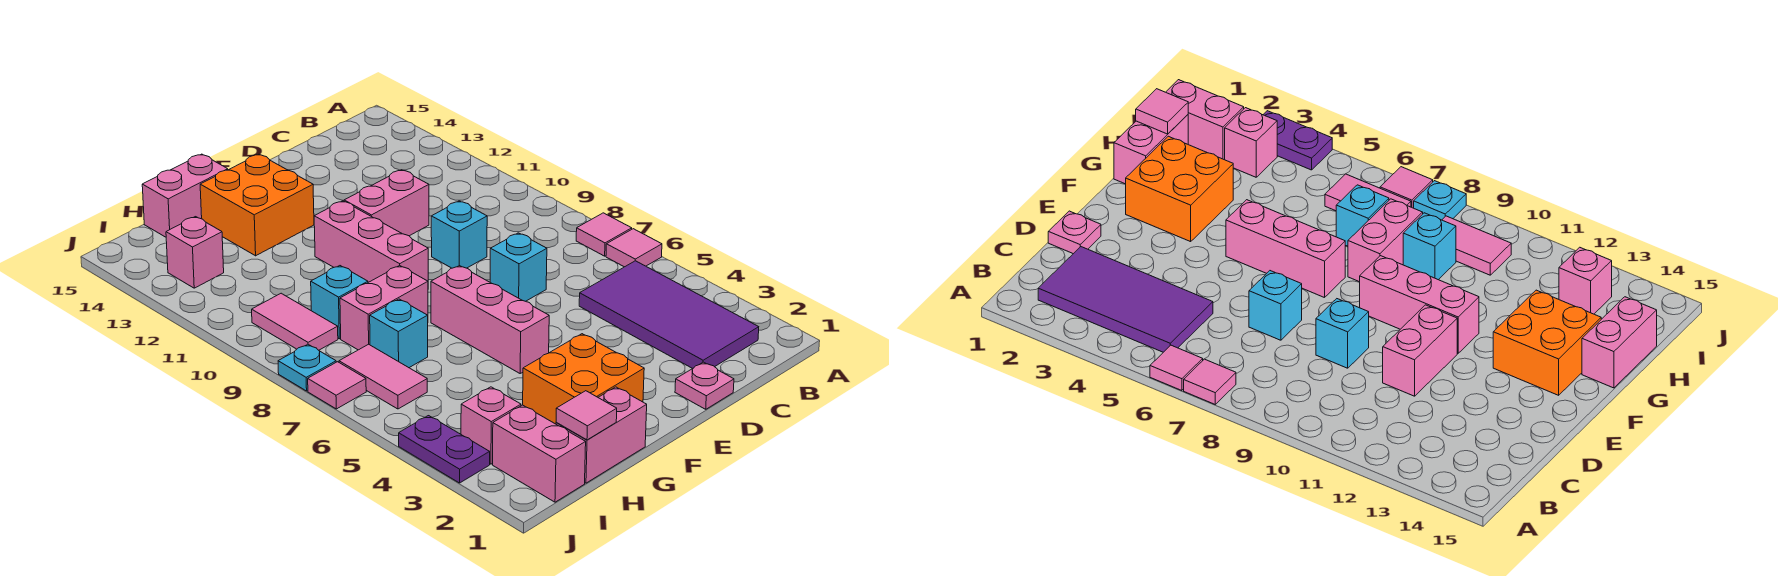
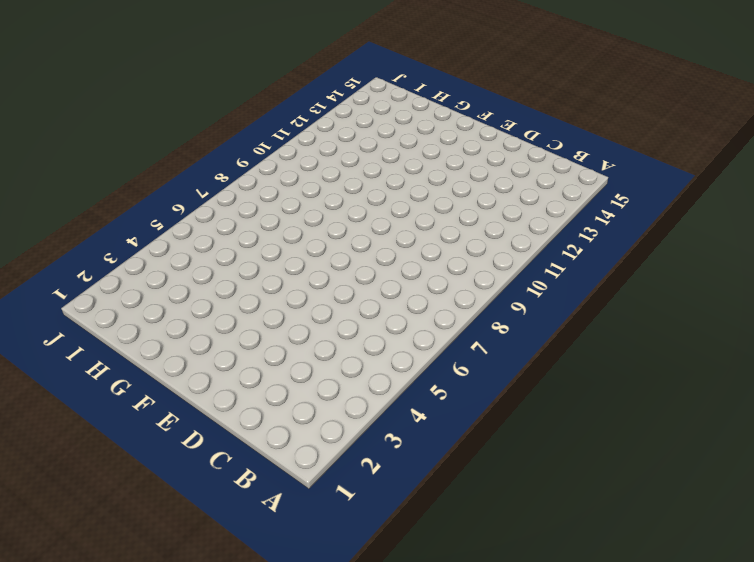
none -> pink 1x1 tile [606,229,662,267]
none -> pink 1x1 tile [576,213,632,256]
none -> purple 2x4 tile [579,261,759,369]

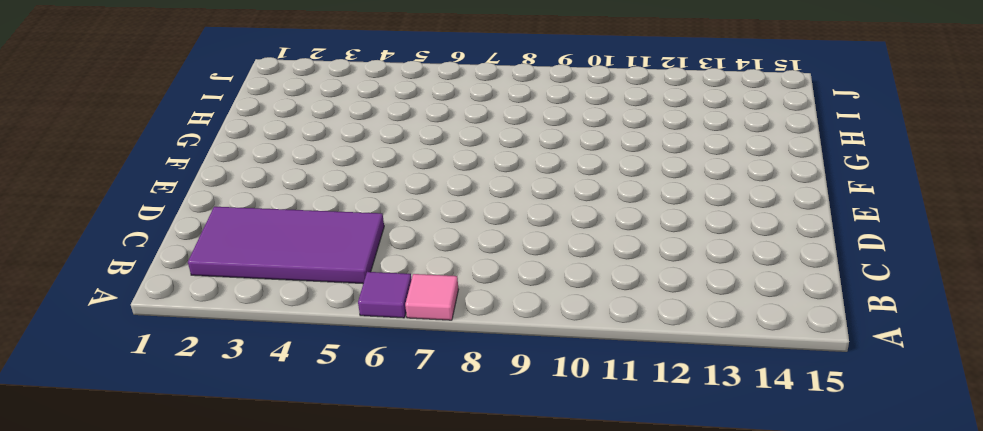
purple 1x1 tile [358,272,412,318] -> pink 1x1 tile [606,229,662,267]
none -> pink 1x1 plate [675,362,734,409]
none -> cyan 1x1 brick [490,233,547,301]
none -> cyan 1x1 brick [431,201,487,268]

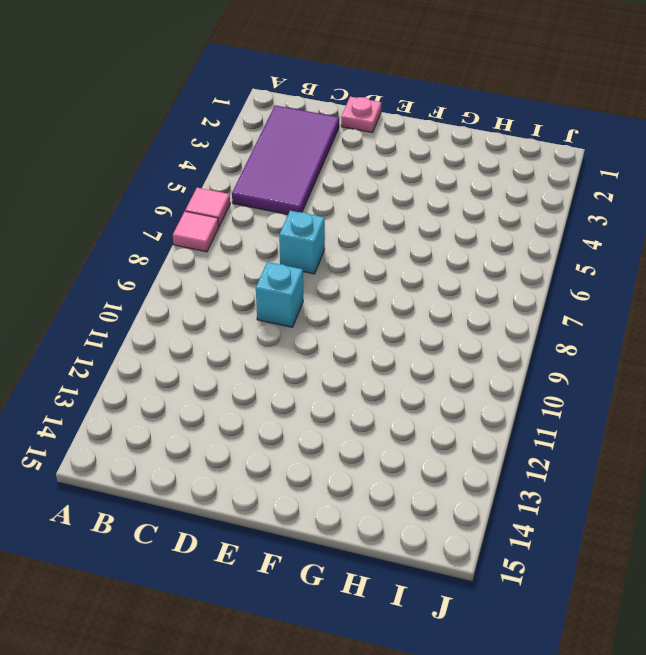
none -> pink 1x2 brick [344,170,429,236]
none -> orange 2x2 brick [523,334,644,424]
none -> pink 1x3 brick [431,266,549,373]

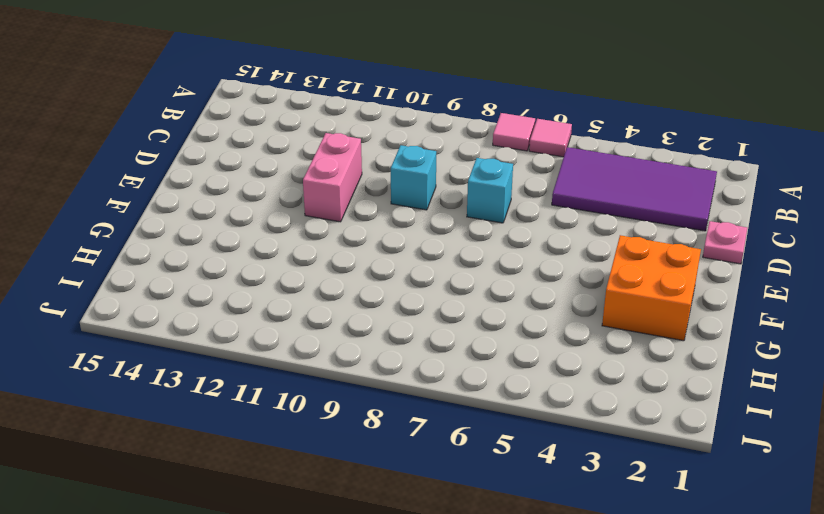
none -> pink 1x3 brick [431,266,549,373]
none -> pink 1x3 brick [314,201,428,282]
none -> orange 2x2 brick [200,154,314,256]

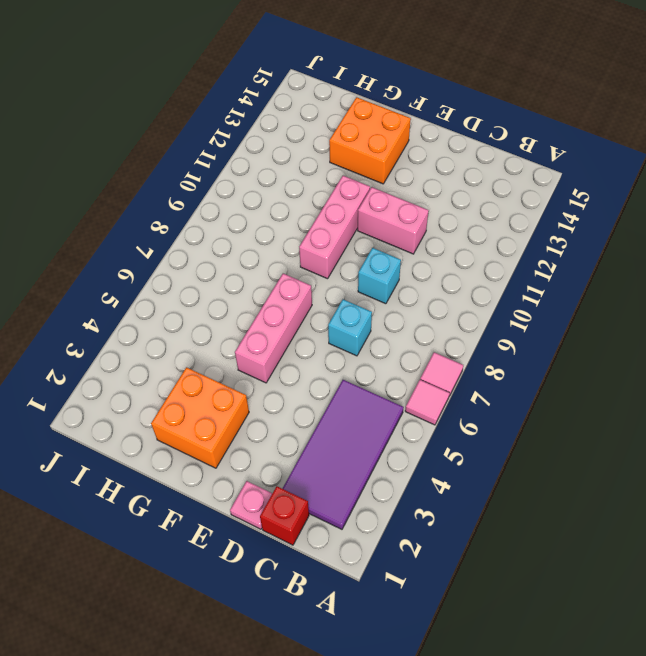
red 1x1 brick [260,486,309,545] -> none
none -> pink 1x2 brick [556,387,647,483]
none -> pink 1x2 brick [340,266,428,350]
none -> pink 1x2 brick [142,154,228,237]

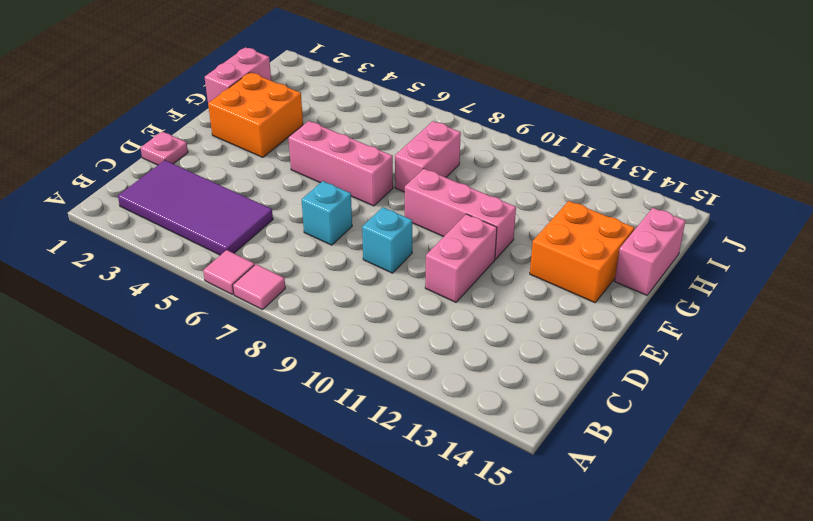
none -> cyan 1x1 brick [370,299,428,368]
none -> cyan 1x1 brick [311,266,368,339]
none -> pink 1x2 brick [493,405,586,502]

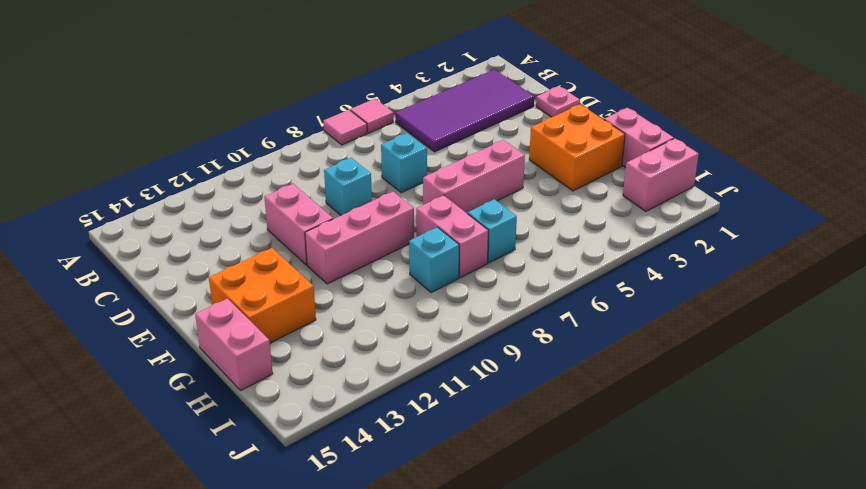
none -> pink 1x1 brick [461,387,521,464]
none -> pink 1x2 tile [339,344,427,409]
none -> pink 1x2 tile [252,293,338,350]

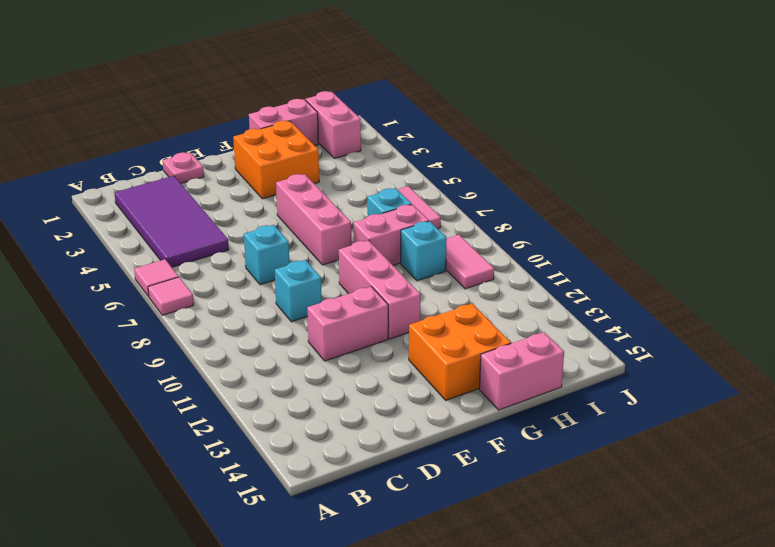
none -> pink 1x1 brick [461,387,521,464]
none -> pink 1x1 brick [166,217,224,288]
none -> purple 1x2 plate [399,416,490,483]

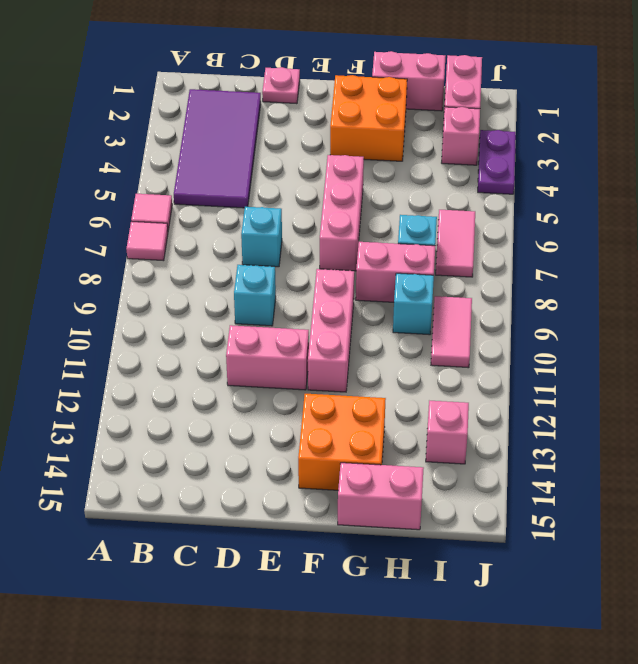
none -> pink 1x1 tile [308,362,366,409]
none -> cyan 1x1 plate [278,344,336,391]
none -> pink 1x1 tile [556,391,617,440]

